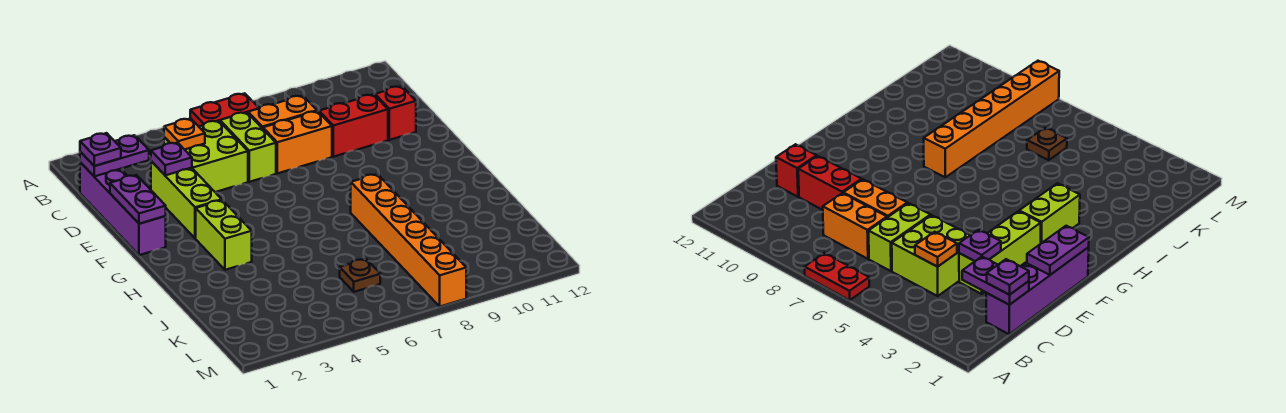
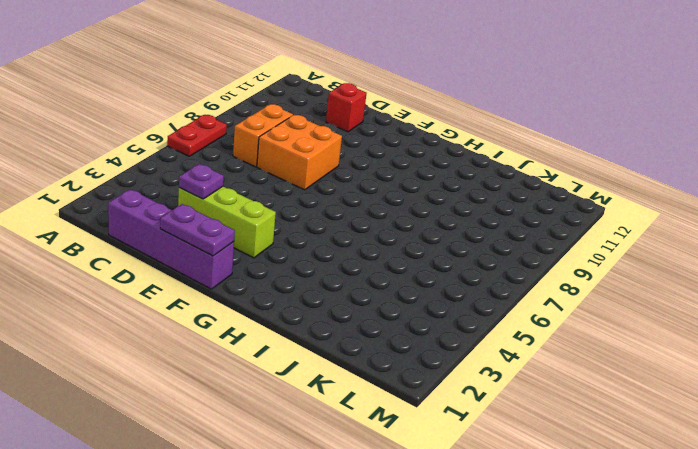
orange 2x2 brick [257,115,342,190] -> orange 1x2 brick [263,111,332,173]
none -> lime 2x2 brick [164,121,248,192]
none -> lime 1x2 brick [220,112,276,182]
none -> red 1x2 brick [319,94,388,157]

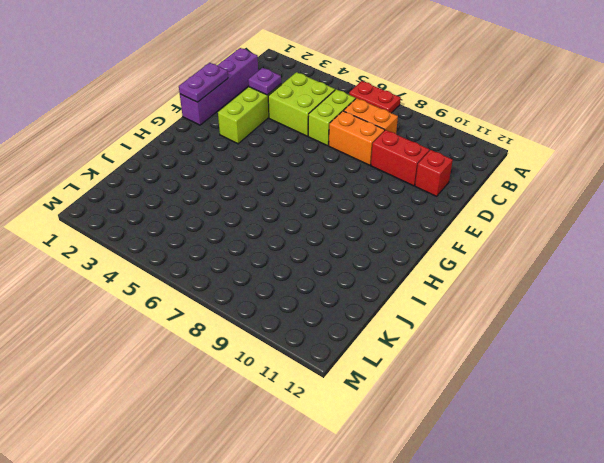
none -> lime 1x2 brick [196,200,252,270]
none -> orange 1x6 brick [351,174,466,306]
none -> brown 1x1 plate [340,259,380,292]

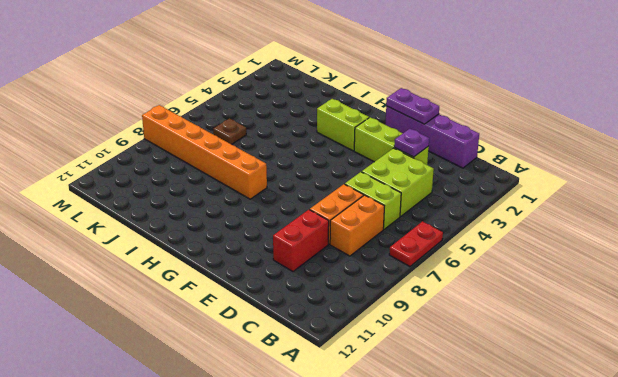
none -> red 1x1 brick [375,86,416,140]
none -> purple 1x2 plate [80,135,149,177]
none -> orange 1x1 plate [164,118,205,150]

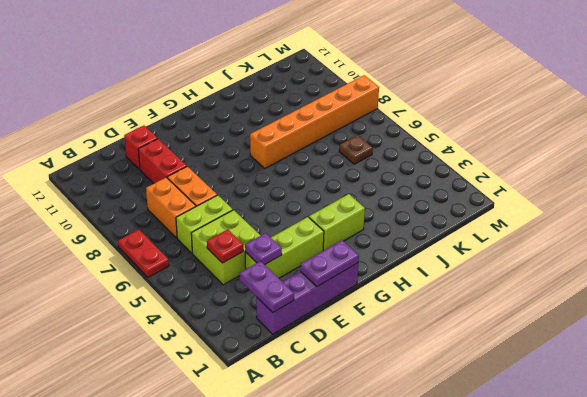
red 1x1 plate [207,229,243,263] -> orange 1x1 plate [164,118,205,150]
none -> purple 1x1 plate [80,133,121,166]

